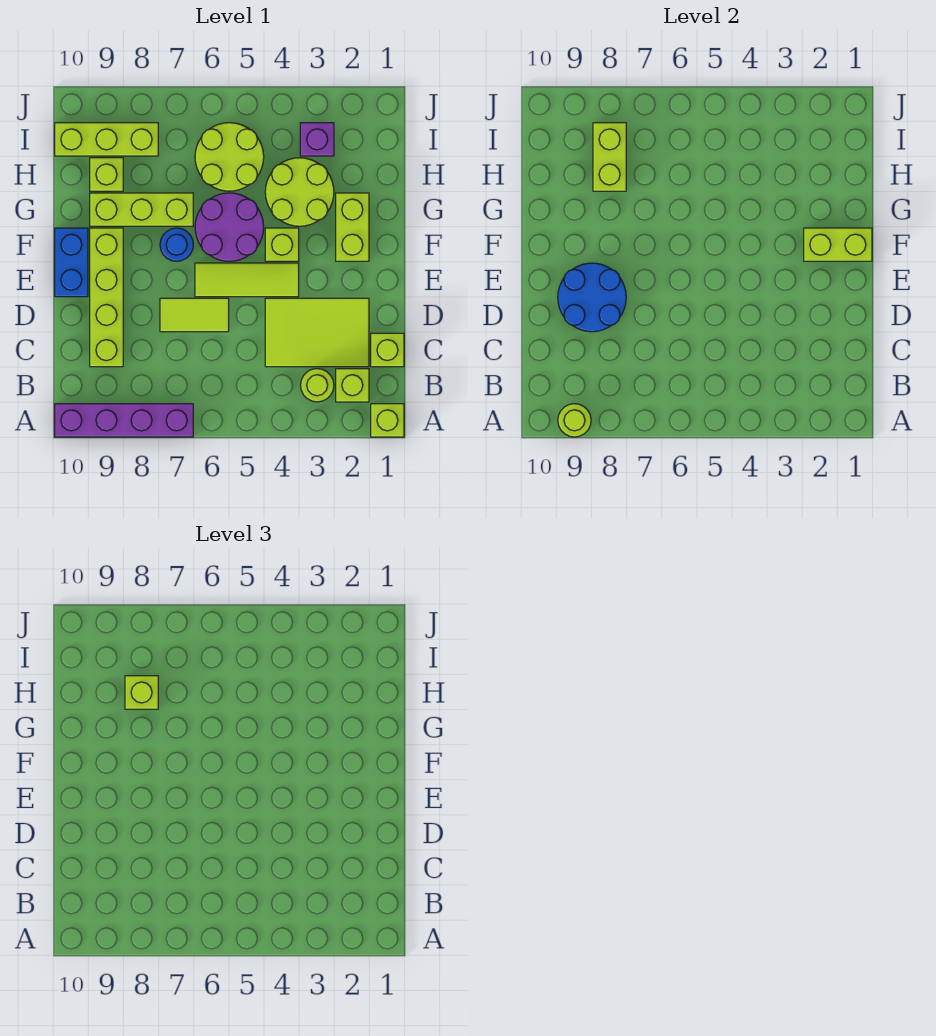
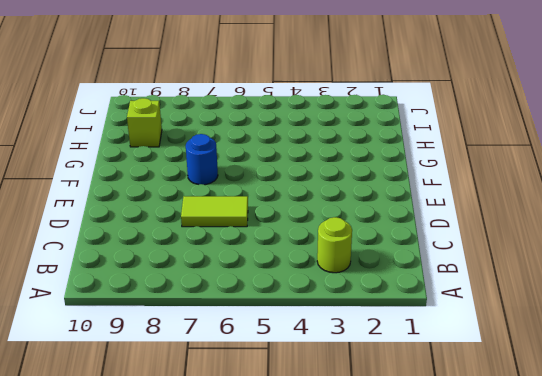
none -> lime 1x1 brick [371,404,404,437]
none -> purple 1x4 brick [55,404,193,437]
none -> lime 1x1 brick [336,369,369,402]

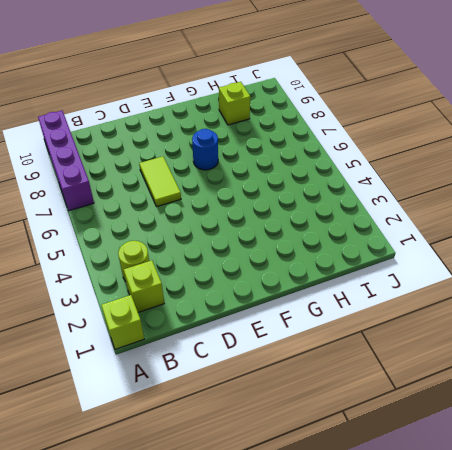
none -> lime 1x1 brick [371,333,404,367]
none -> lime 2x3 tile [265,298,369,367]
none -> lime 1x4 brick [90,228,123,367]

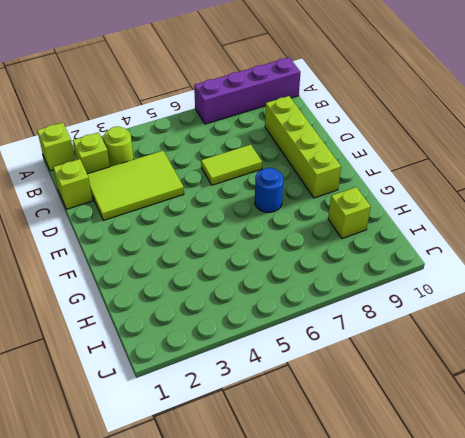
none -> lime 1x3 tile [195,263,299,297]
none -> blue 1x2 brick [55,228,88,297]
none -> lime 1x2 brick [336,193,369,261]

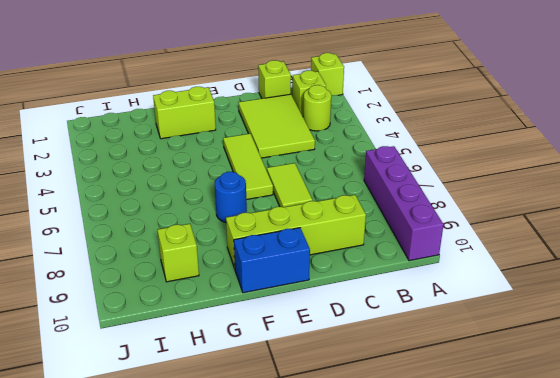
none -> lime 1x1 brick [265,228,299,261]
none -> purple 2x2 round brick [195,193,264,261]
none -> lime 2x2 round brick [265,158,334,226]

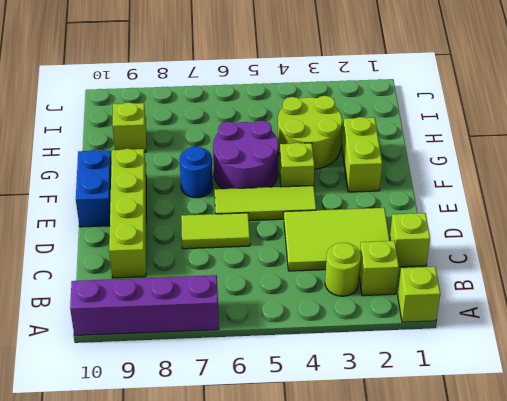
none -> lime 1x3 brick [90,193,193,226]
none -> lime 2x2 round brick [195,123,264,191]
none -> purple 1x1 brick [300,123,334,156]

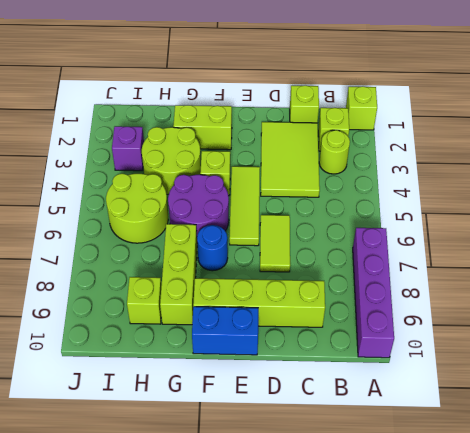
none -> lime 1x3 brick [55,123,158,156]
none -> lime 1x1 round brick [558,404,591,437]
none -> blue 2x2 round brick [558,263,626,332]

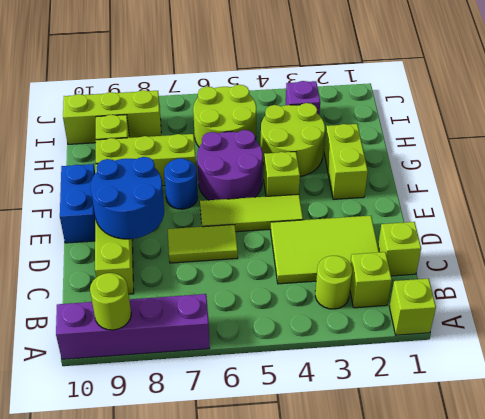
none -> lime 1x2 brick [804,228,872,261]
none -> lime 1x2 brick [593,123,626,191]
none -> lime 1x1 brick [125,676,158,709]

